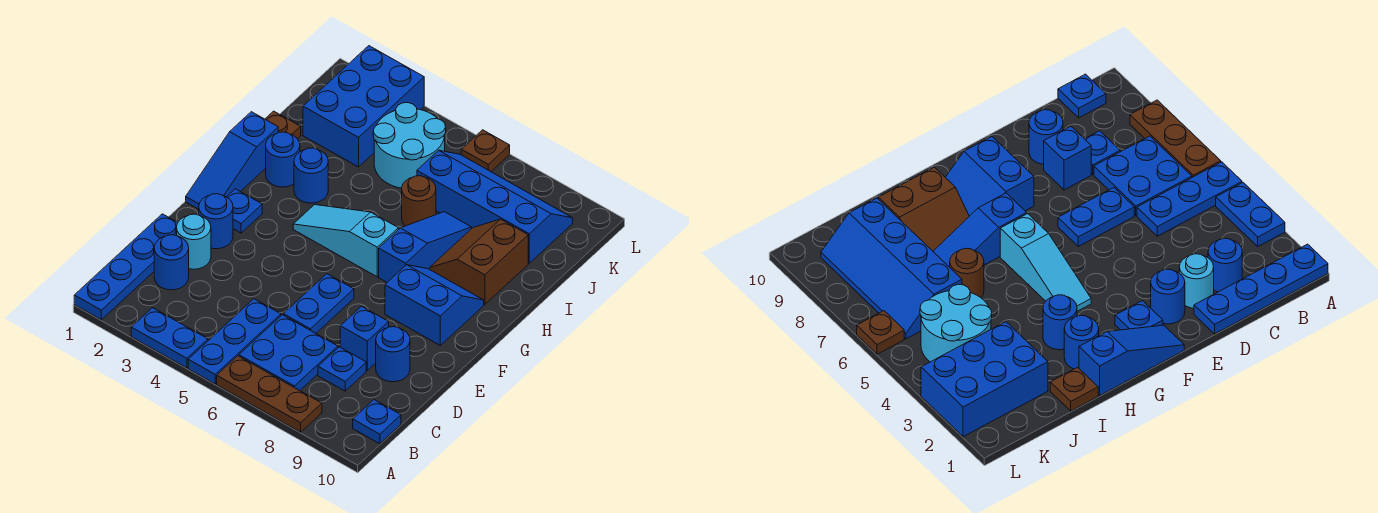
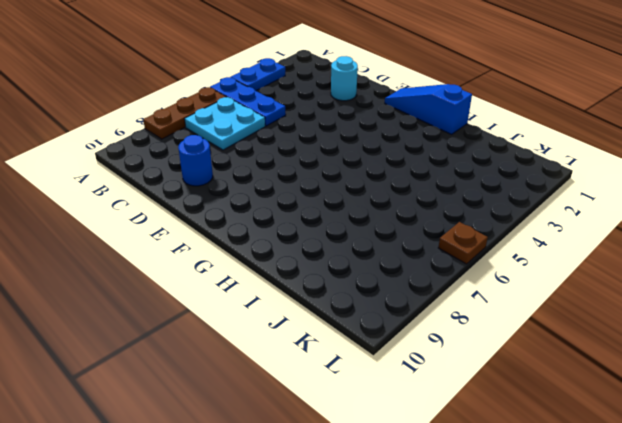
cyan 2x2 plate [185,97,265,150] -> blue 2x2 plate [239,315,338,391]
none -> blue 1x4 plate [74,214,178,320]
none -> blue 1x1 plate [353,400,401,444]
none -> blue 1x1 round brick [154,235,189,290]

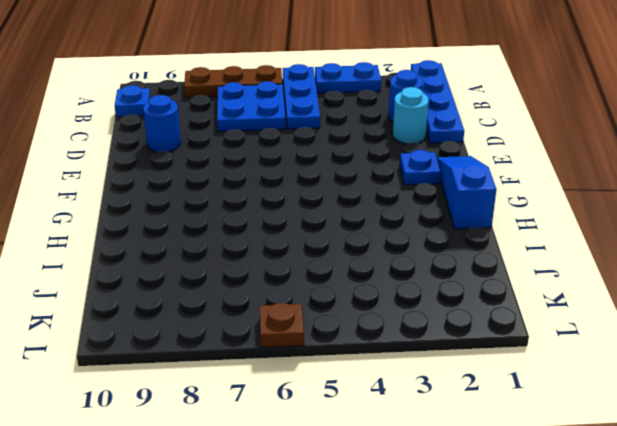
none -> blue 1x1 plate [318,347,366,391]
none -> blue 1x2 plate [283,274,354,333]
none -> blue 1x1 brick [340,306,389,370]

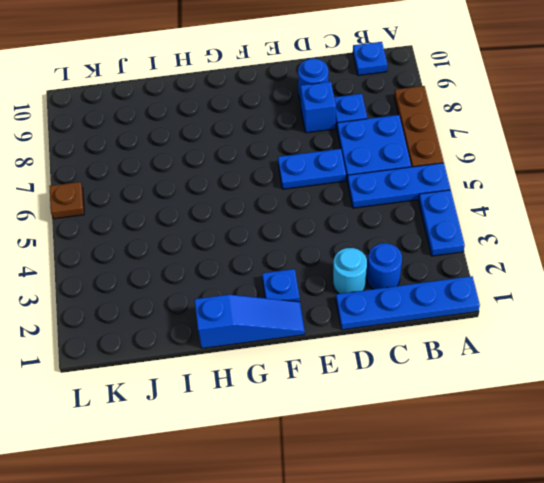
none -> blue 1x1 round brick [199,194,233,249]
none -> blue 2x2 slope [385,265,484,345]
none -> cyan 1x3 slope [293,205,398,277]

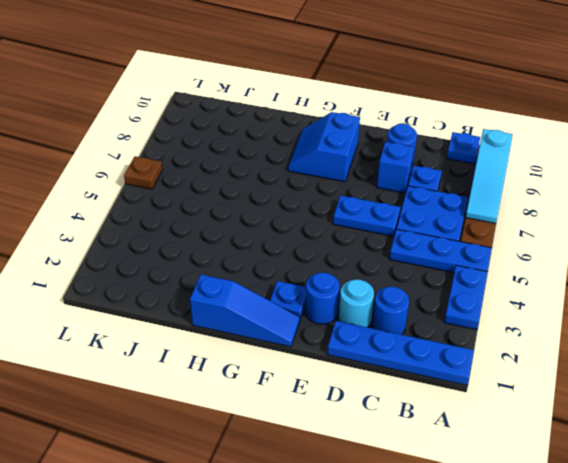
cyan 1x3 slope [466,129,513,223] -> cyan 1x3 slope moved to [293,205,398,277]
none -> blue 1x3 slope [379,212,471,282]
none -> blue 1x1 round brick [266,132,300,187]
none -> blue 1x1 round brick [294,148,328,203]

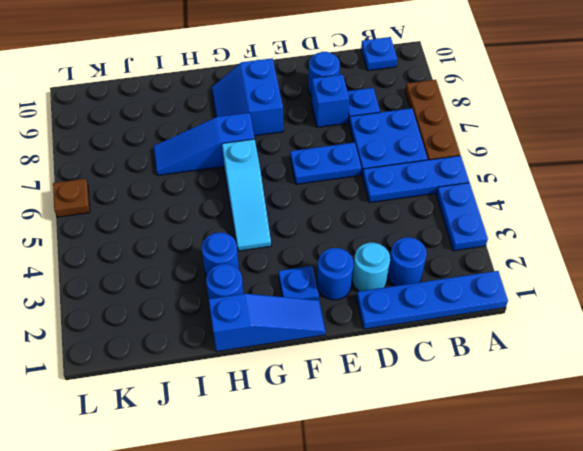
none -> brown 2x2 slope [429,219,528,304]
none -> brown 1x1 plate [265,111,301,139]
none -> brown 1x1 round brick [402,176,436,226]

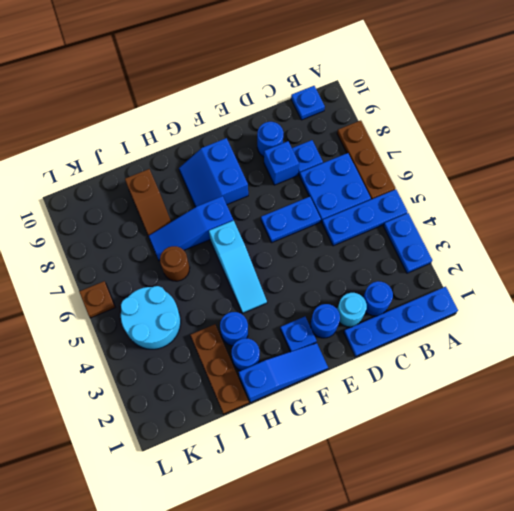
brown 1x3 plate [190,324,249,414] -> brown 1x1 plate [265,111,301,139]
brown 1x2 slope [125,169,171,236] -> brown 2x2 slope [429,219,528,304]
none -> blue 2x3 brick [303,46,424,167]
none -> blue 2x4 slope [417,150,573,263]

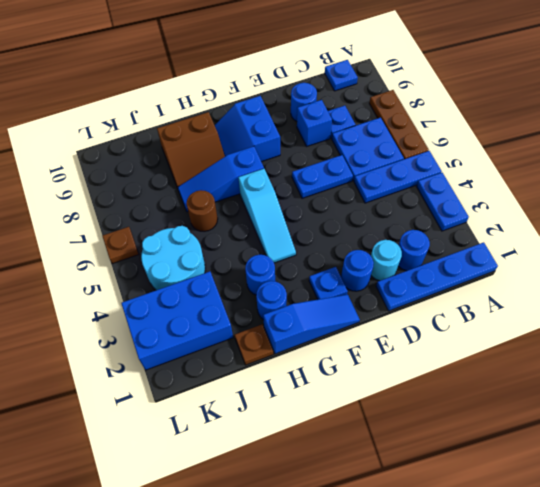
none -> blue 2x4 slope [417,150,573,263]

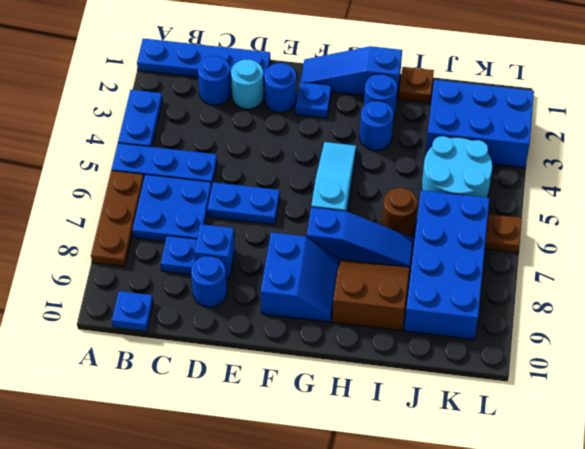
blue 2x4 brick [404,190,490,339] -> blue 2x4 slope [417,150,573,263]

